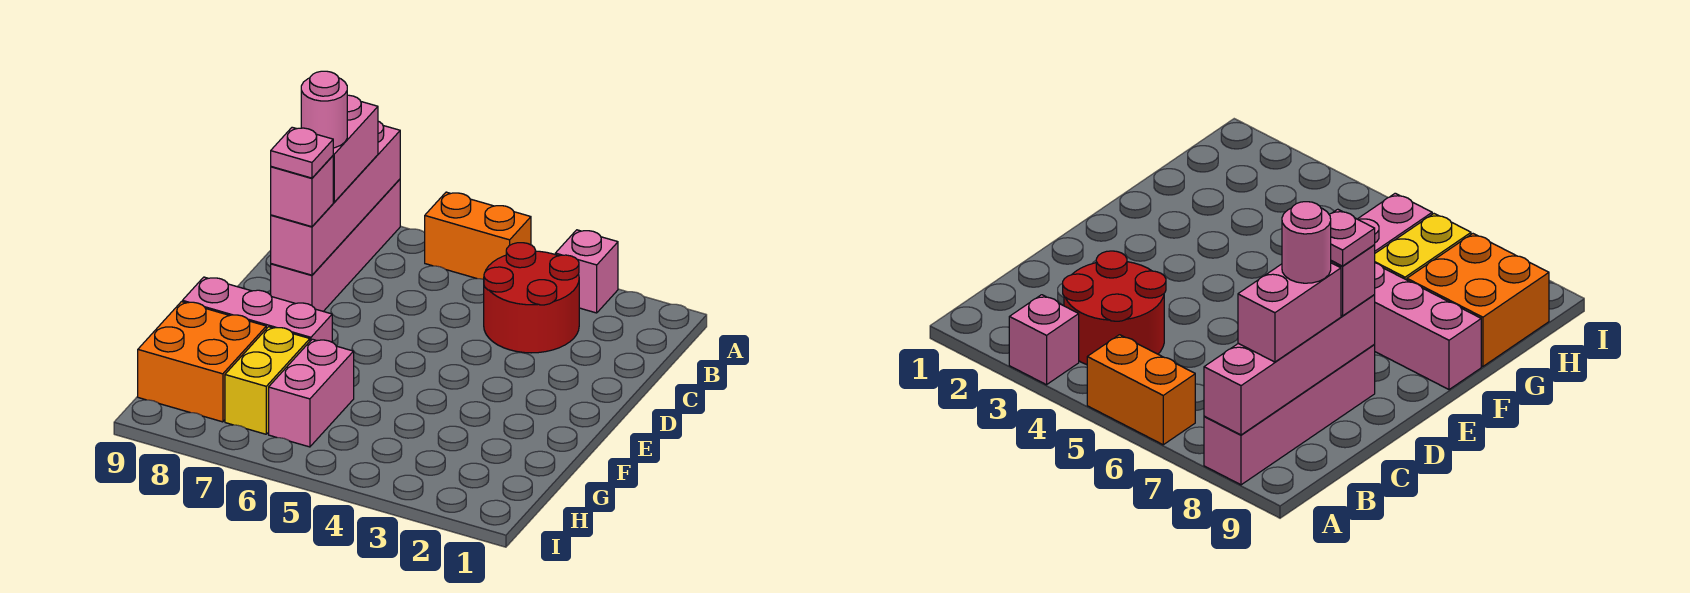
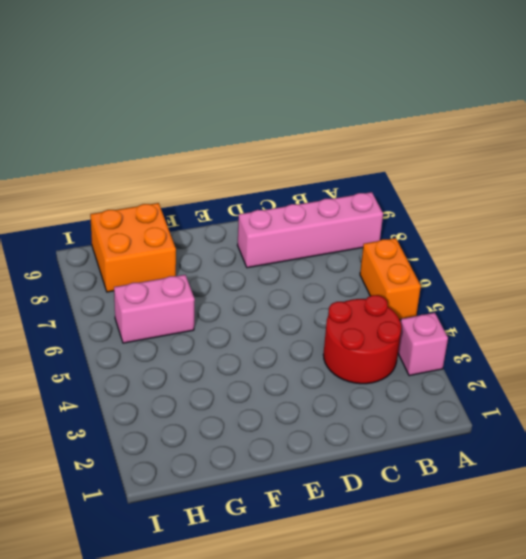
none -> pink 1x3 brick [182,277,332,342]
none -> yellow 1x2 brick [225,327,310,434]
none -> pink 1x4 brick [271,121,400,275]

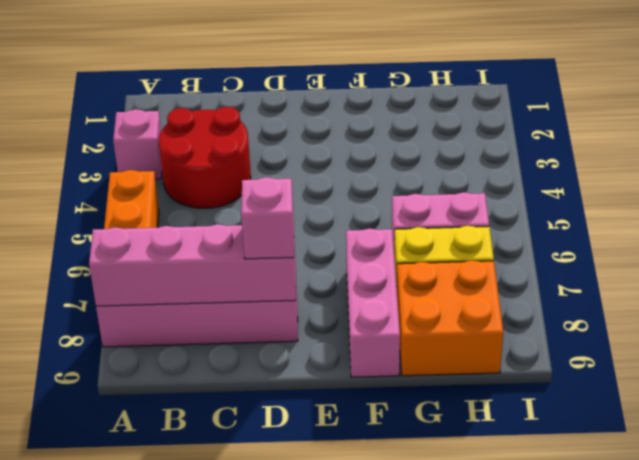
none -> pink 1x2 brick [333,95,378,202]
none -> pink 1x1 round brick [301,71,347,148]
none -> pink 1x1 plate [271,127,333,178]

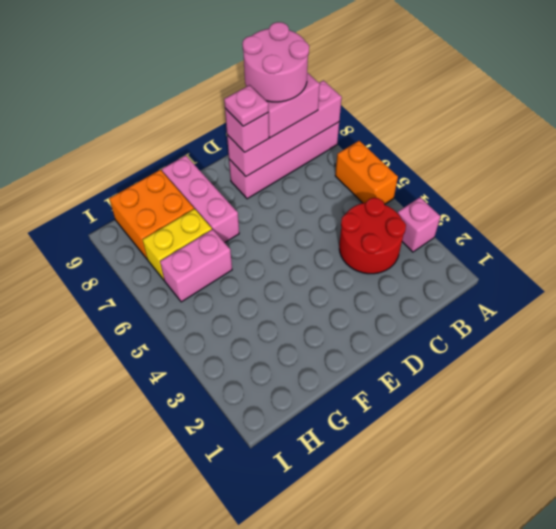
pink 2x2 round brick [242,22,309,102] -> pink 1x1 round brick [301,71,347,148]

